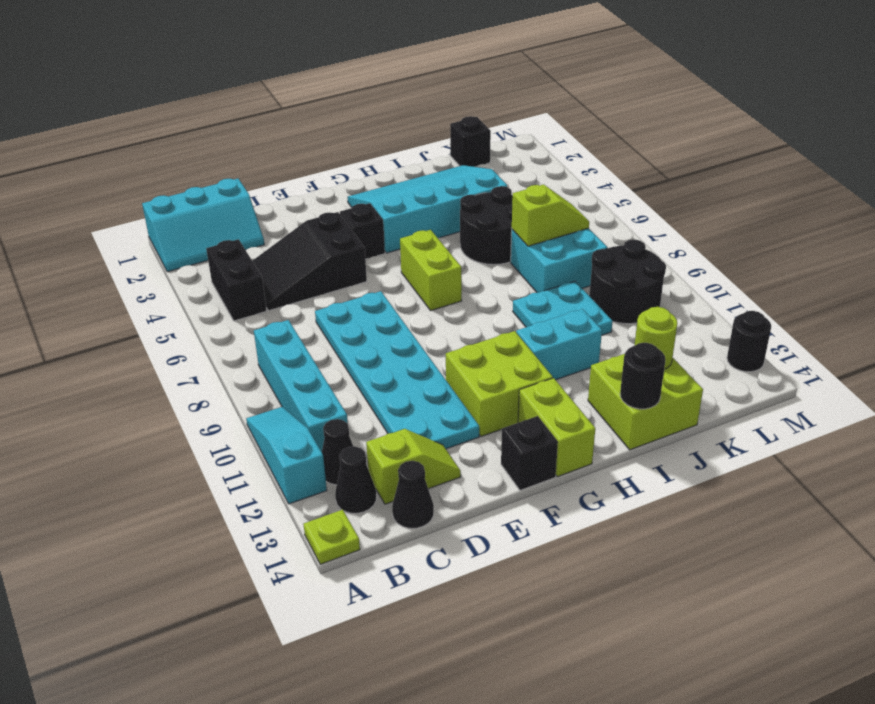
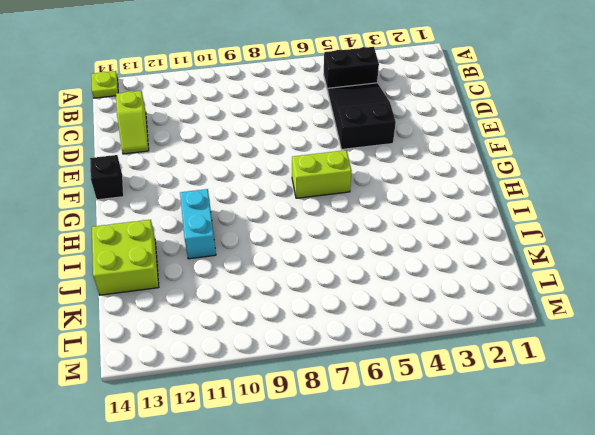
none -> cyan 2x3 slope [142,179,264,272]
none -> cyan 1x3 slope [246,407,327,504]
none -> cyan 1x4 brick [254,320,348,452]

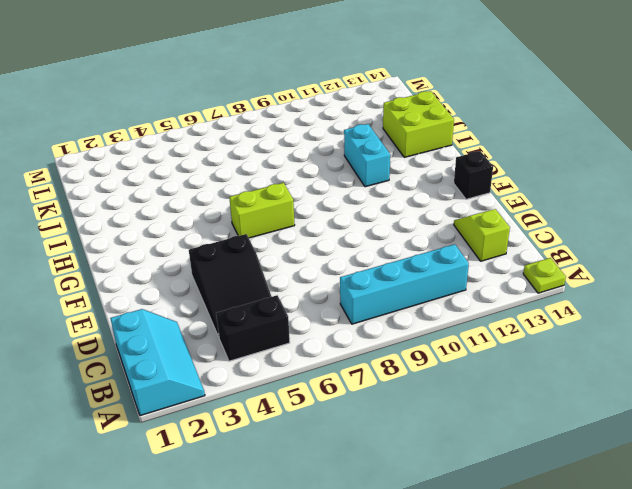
none -> cyan 1x3 slope [246,407,327,504]
none -> black 1x1 cone [322,419,353,485]
none -> black 1x1 cone [335,446,377,513]

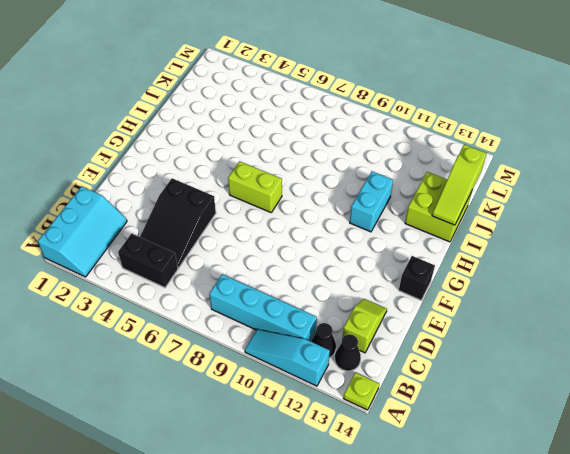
lime 1x3 slope [432,145,487,225] -> black 1x1 round brick [620,343,665,409]
none -> black 1x1 cone [392,461,434,528]
none -> cyan 2x6 plate [315,291,479,449]
none -> black 1x1 brick [340,203,385,259]

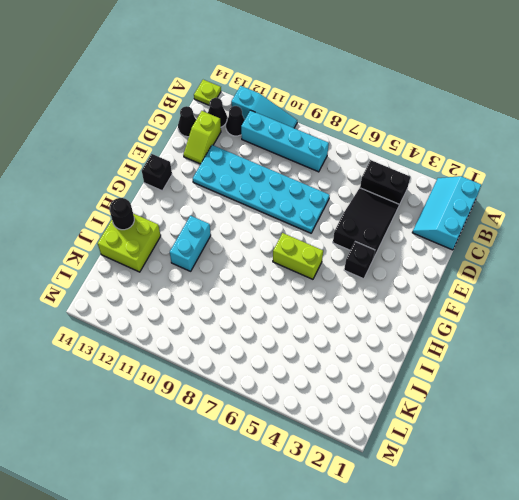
none -> lime 2x2 brick [446,331,553,436]
none -> cyan 3x4 slope [348,165,507,253]
none -> lime 1x2 brick [518,378,595,477]

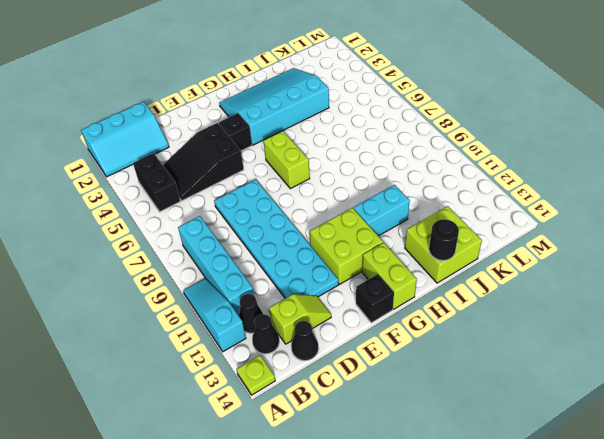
none -> black 2x2 round brick [460,186,513,265]
none -> cyan 2x2 plate [513,281,613,335]
none -> cyan 2x2 brick [511,228,608,293]

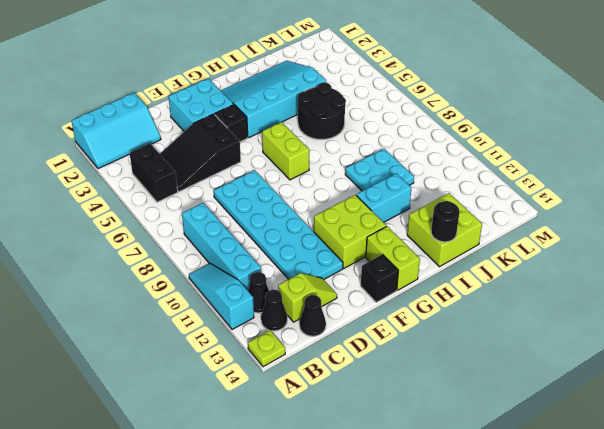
cyan 2x2 brick [169,78,234,131] -> cyan 2x2 brick moved to [511,228,608,293]
none -> black 1x1 brick [450,116,491,167]
none -> black 2x2 round brick [589,239,666,324]
none -> black 1x1 round brick [727,311,771,372]

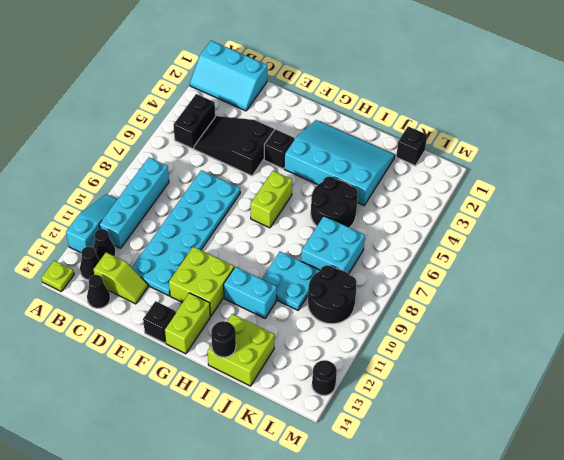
none -> lime 1x2 slope [512,184,589,246]
none -> lime 1x1 round brick [635,307,677,369]

